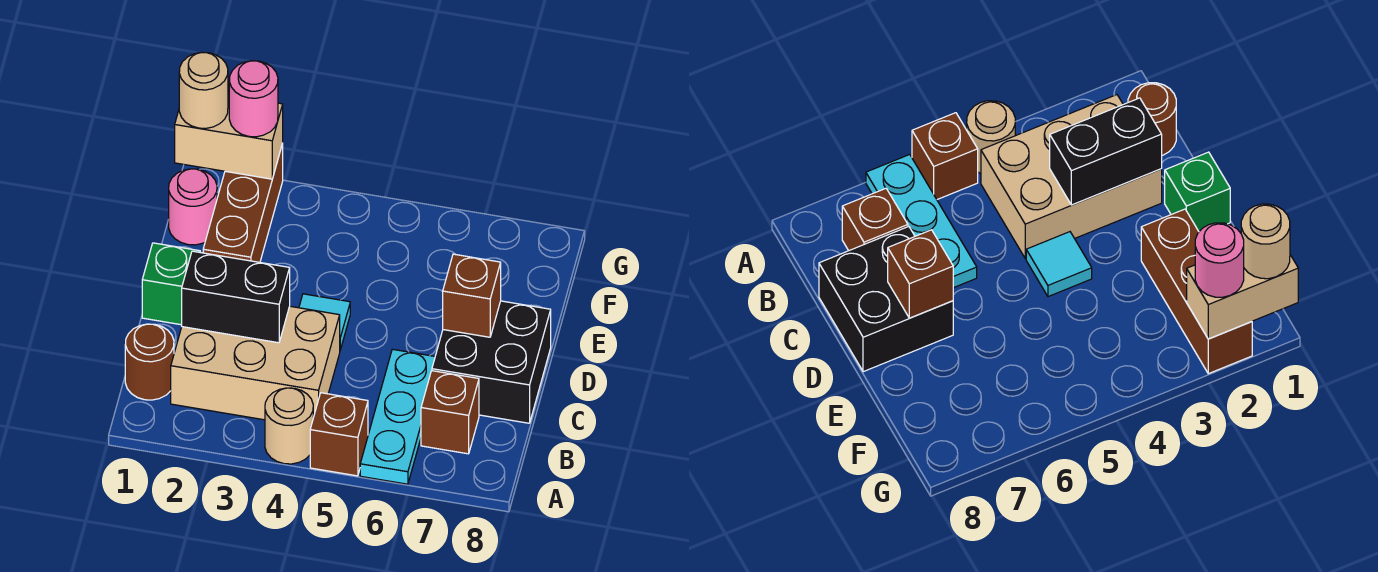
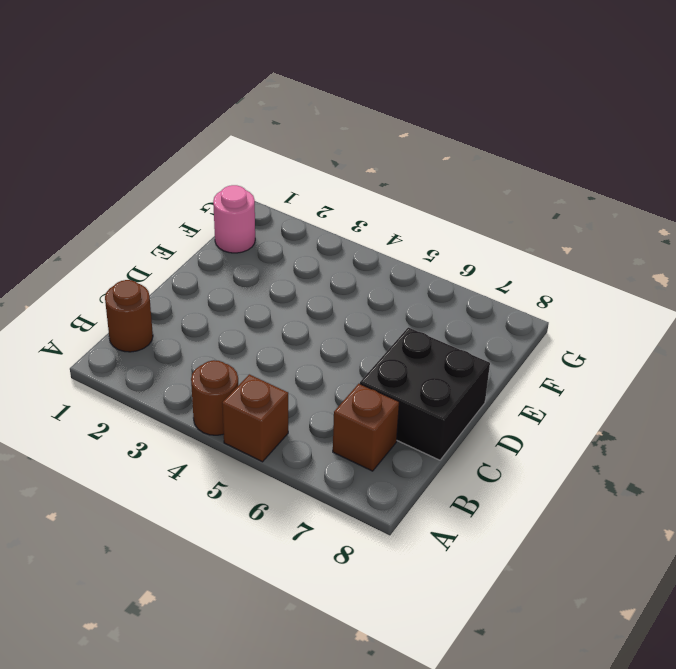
brown 1x1 round brick [191,360,238,435] -> tan 1x1 round brick [265,388,313,464]
none -> cyan 1x3 plate [360,349,435,484]
none -> tan 2x3 brick [171,306,340,420]
none -> green 1x1 brick [142,243,200,325]

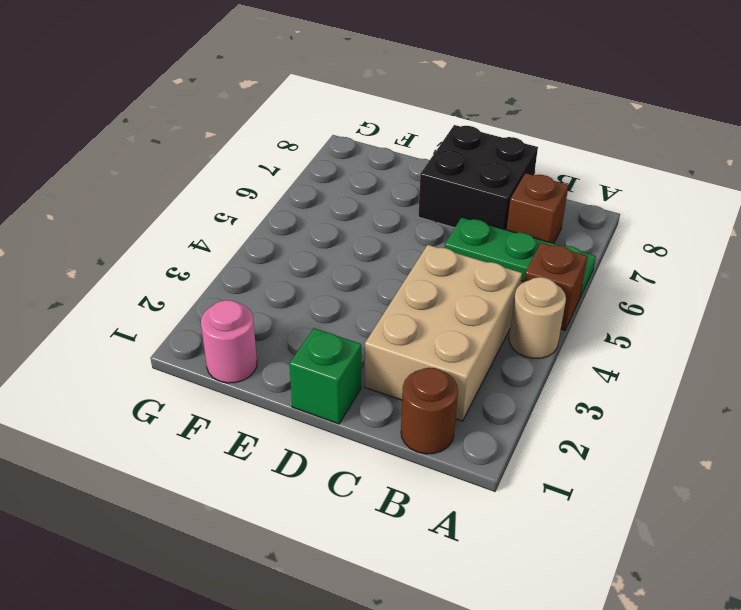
green 1x3 plate [445,217,596,297] -> cyan 1x3 plate [360,349,435,484]
none -> cyan 1x1 tile [299,294,350,350]
none -> brown 1x3 brick [203,144,283,262]
none -> black 1x2 brick [182,251,290,343]

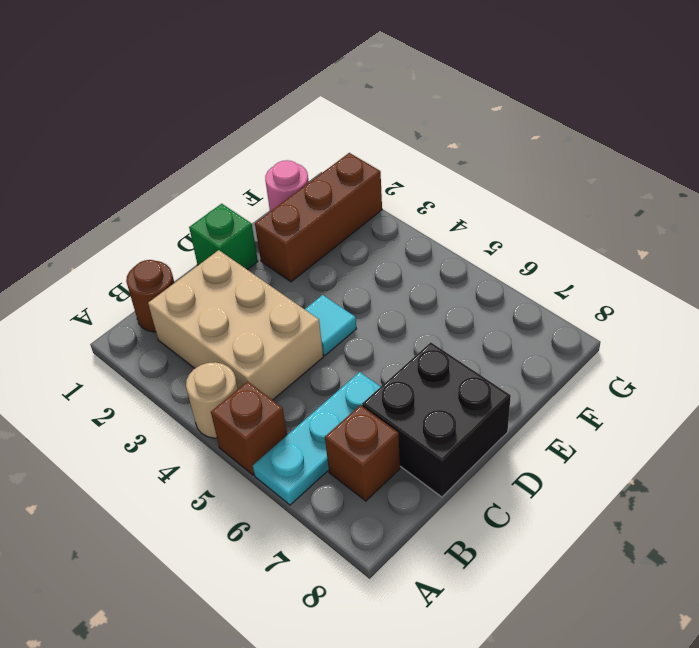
none -> black 1x2 brick [182,251,290,343]
none -> brown 1x1 brick [443,254,501,337]
none -> tan 1x2 brick [175,95,283,179]

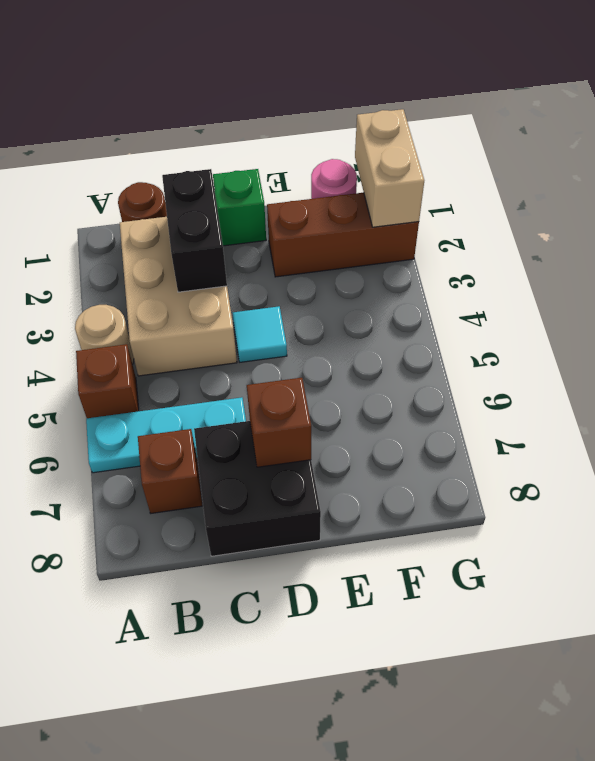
none -> tan 1x1 round brick [179,52,228,128]
none -> pink 1x1 round brick [229,61,278,137]

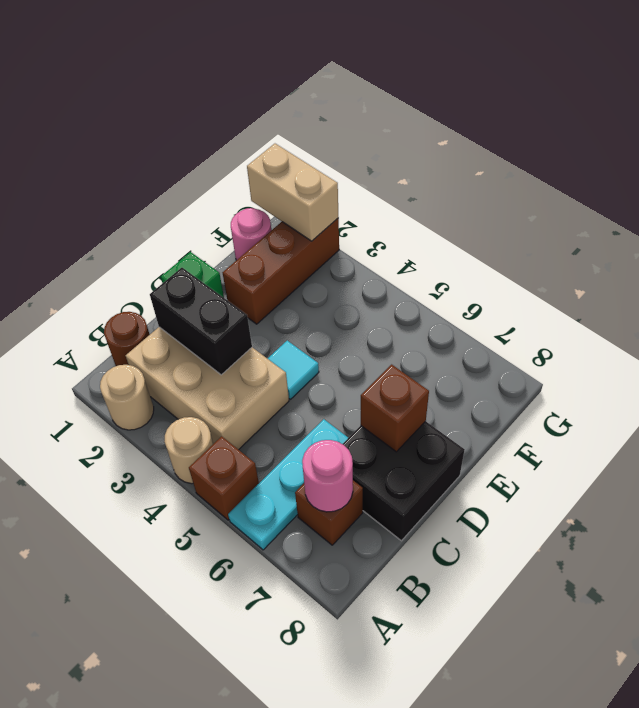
tan 1x1 round brick [100,365,154,430] -> tan 1x1 round brick moved to [179,52,228,128]
pink 1x1 round brick [302,440,353,512] -> pink 1x1 round brick moved to [229,61,278,137]

